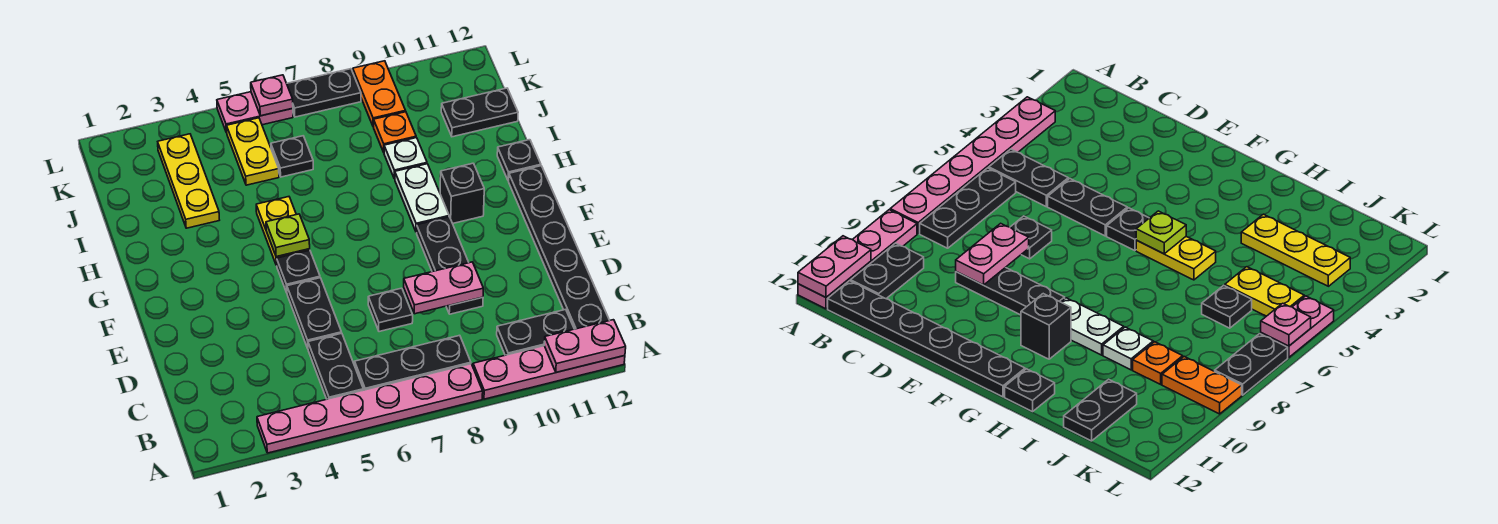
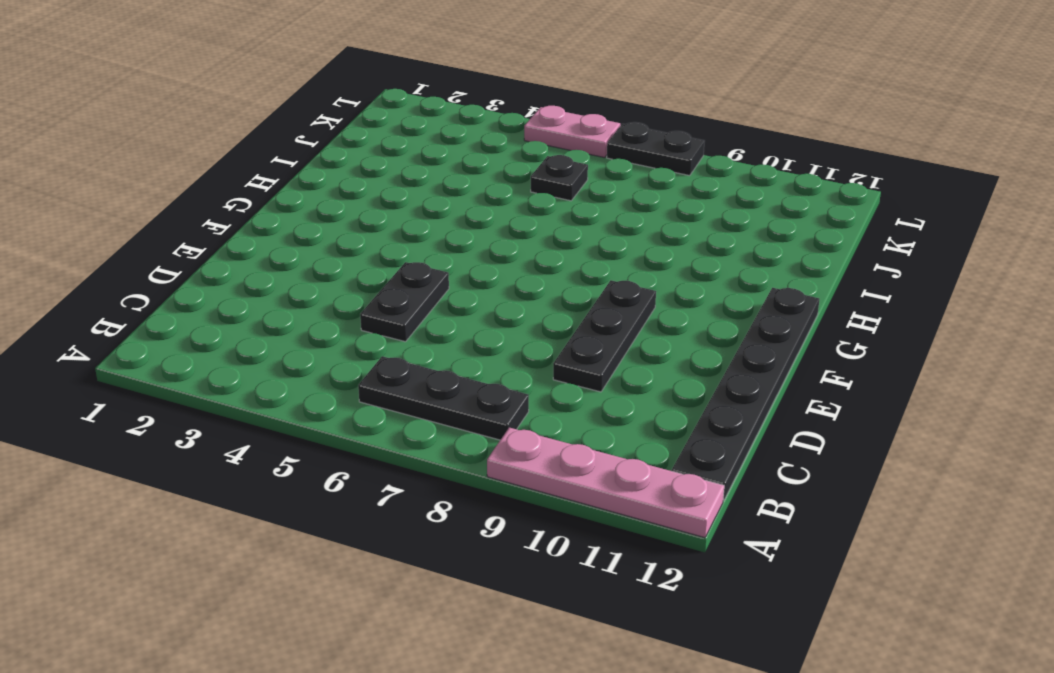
none -> pink 1x6 plate [257,364,483,453]
none -> black 1x2 plate [308,333,363,399]
none -> black 1x2 plate [497,309,574,355]

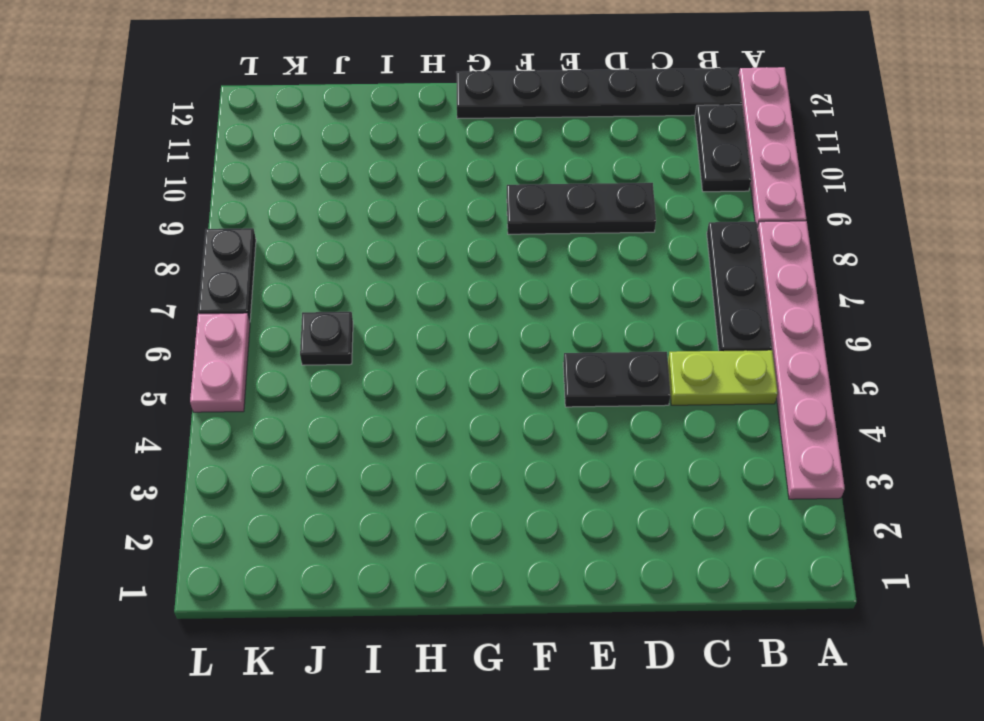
lime 1x2 plate [668,350,778,405] -> black 1x2 plate [308,333,363,399]
none -> black 1x1 plate [368,288,413,332]
none -> black 1x1 plate [276,250,320,292]
none -> yellow 1x2 plate [256,197,310,265]

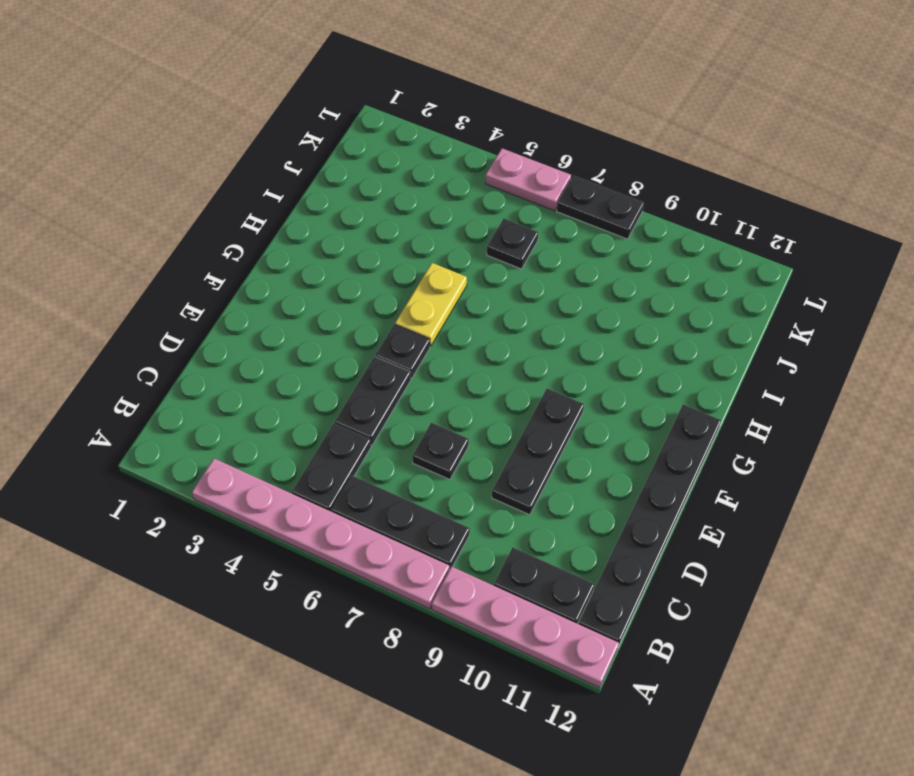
none -> white 1x2 plate [395,164,449,232]
none -> black 1x1 brick [440,163,484,224]
none -> black 1x1 plate [497,140,541,181]

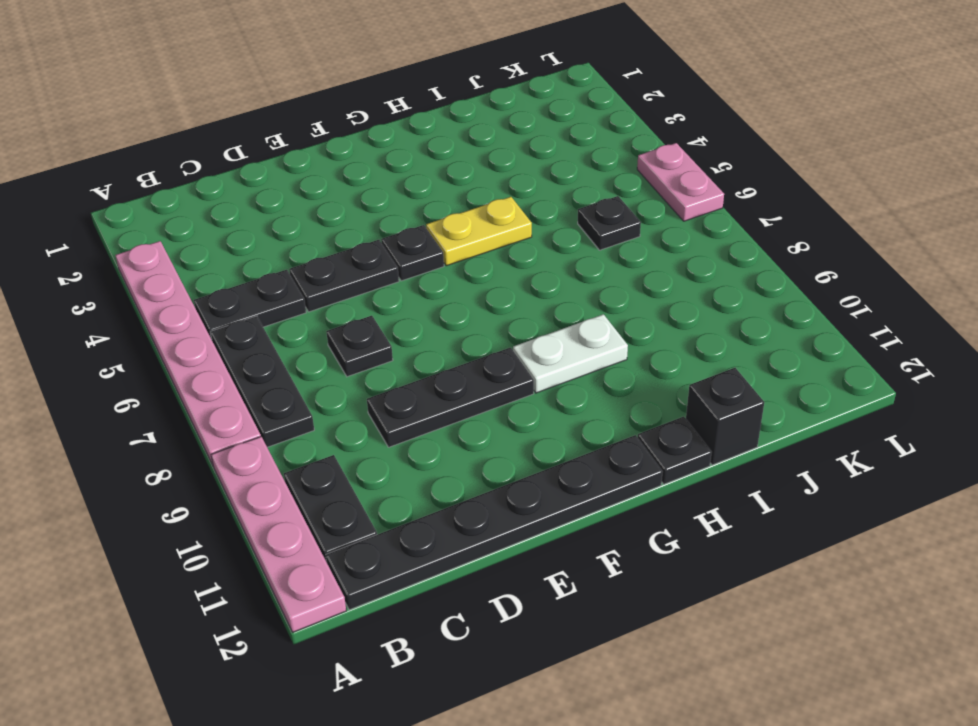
black 1x1 brick [686,368,764,465] -> black 1x1 brick moved to [440,163,484,224]
none -> yellow 1x3 plate [158,134,219,228]
none -> white 1x1 plate [384,138,427,179]
none -> yellow 1x2 plate [227,118,279,185]

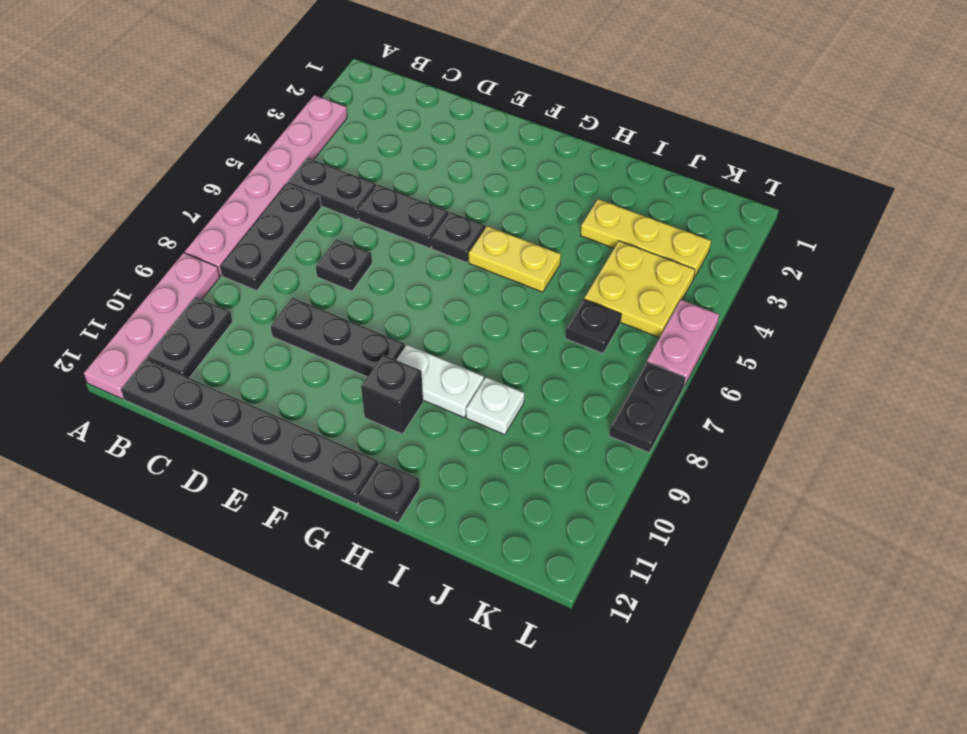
yellow 2x2 plate [584,241,695,338] -> yellow 1x2 plate [227,118,279,185]
none -> orange 1x1 plate [374,112,416,152]
none -> black 1x2 plate [441,88,518,137]
none -> orange 1x2 plate [353,61,405,127]

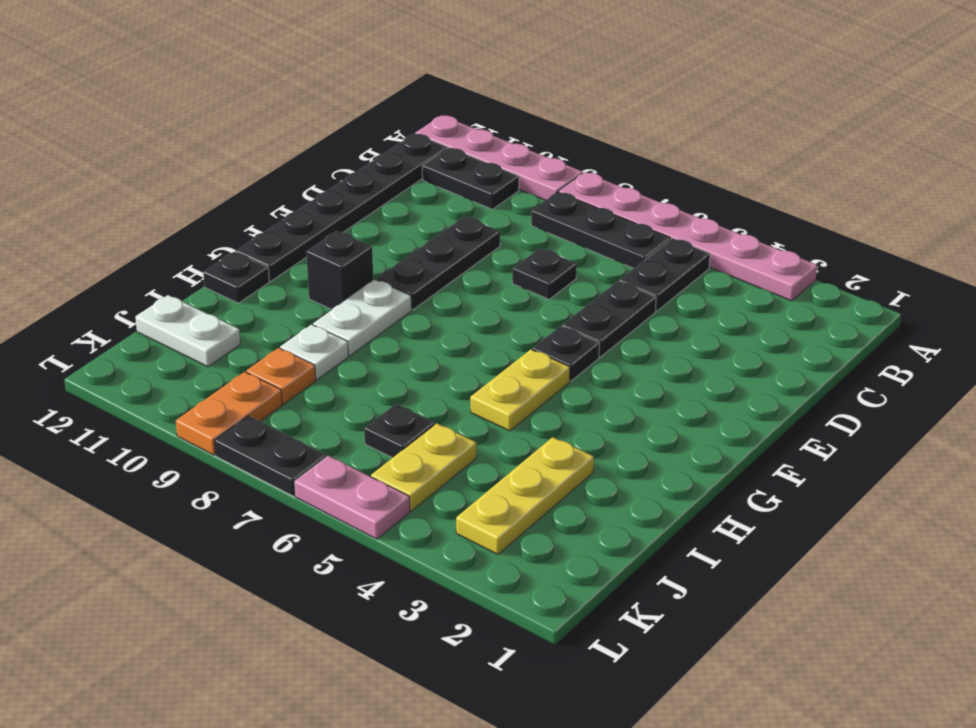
white 1x2 plate [136,295,240,367] -> black 1x2 plate [441,88,518,137]
none -> pink 1x2 plate [544,320,626,372]
none -> pink 1x2 plate [404,262,483,314]
none -> lime 1x1 plate [266,214,310,257]

